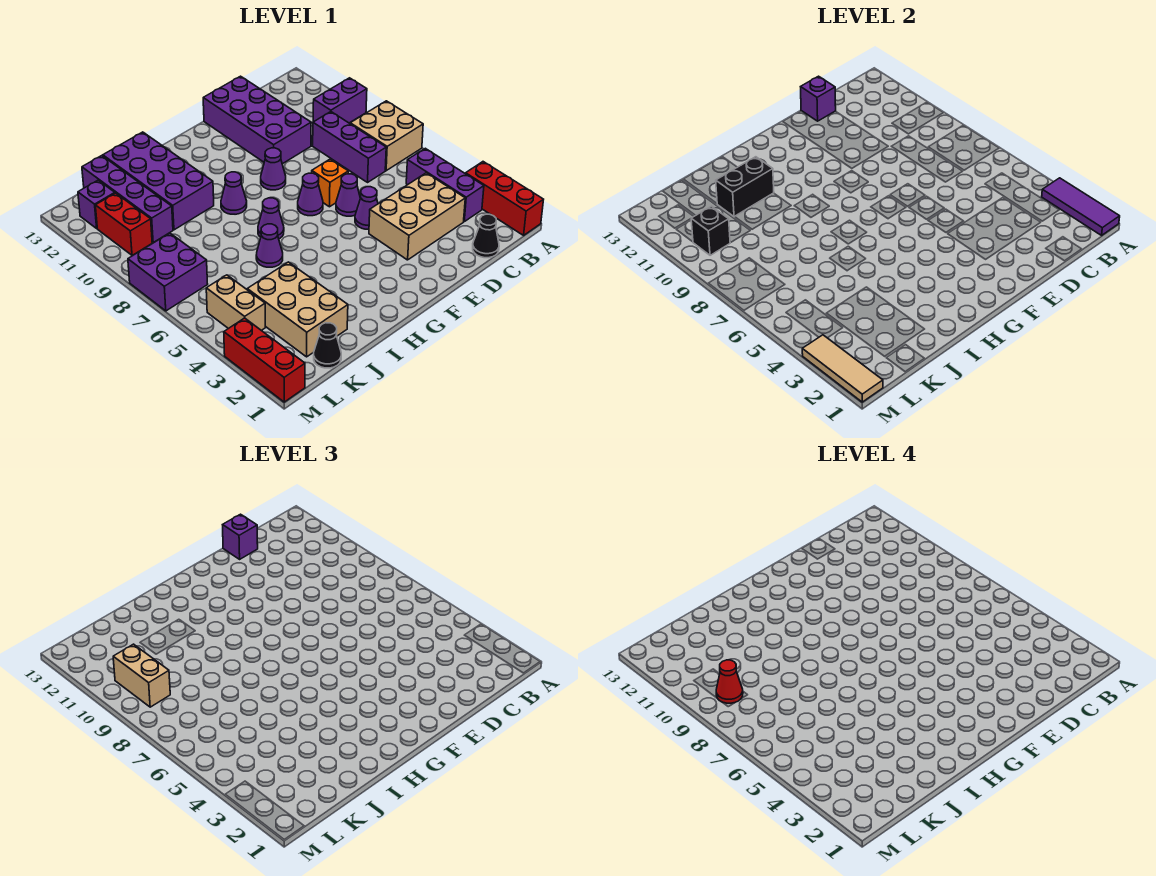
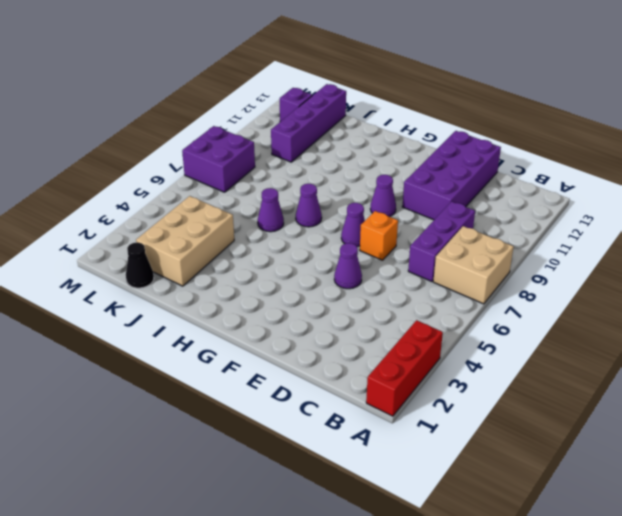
none -> purple 1x2 brick [313,78,367,123]
none -> purple 1x3 brick [406,148,484,222]
none -> black 1x1 cone [473,214,499,258]
none -> tan 2x3 brick [369,173,465,260]

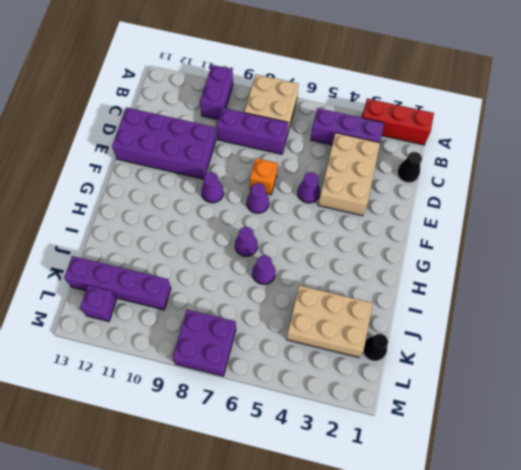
none -> purple 1x1 cone [336,174,360,216]
none -> purple 1x1 cone [221,172,247,214]
none -> purple 2x4 brick [103,132,214,230]
none -> tan 1x2 brick [206,275,265,330]

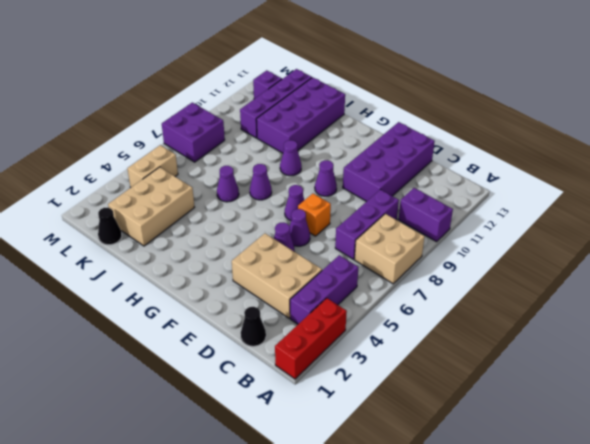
none -> red 1x2 brick [95,193,152,255]
none -> red 1x3 brick [224,318,305,402]
none -> purple 1x3 tile [1042,178,1120,235]
none -> purple 1x1 brick [801,76,836,121]

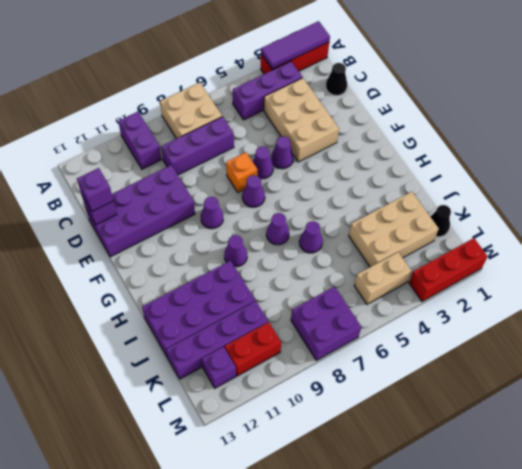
none -> black 1x2 brick [716,157,774,217]
none -> black 1x1 brick [691,206,730,255]
none -> tan 1x3 tile [802,335,883,402]
none -> tan 1x2 brick [113,644,170,707]

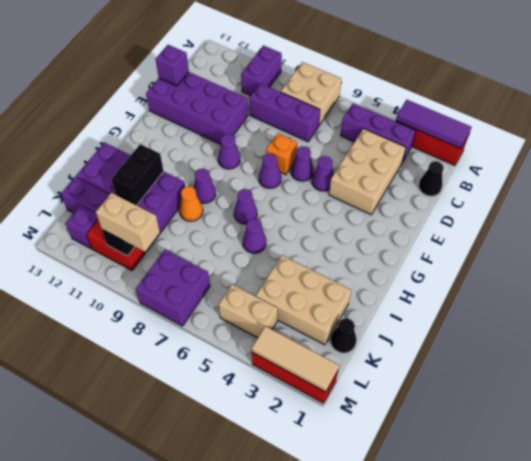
orange 1x1 cone [179,186,203,221] -> none
none -> purple 1x1 brick [223,514,258,559]
none -> red 1x1 cone [716,660,743,703]

